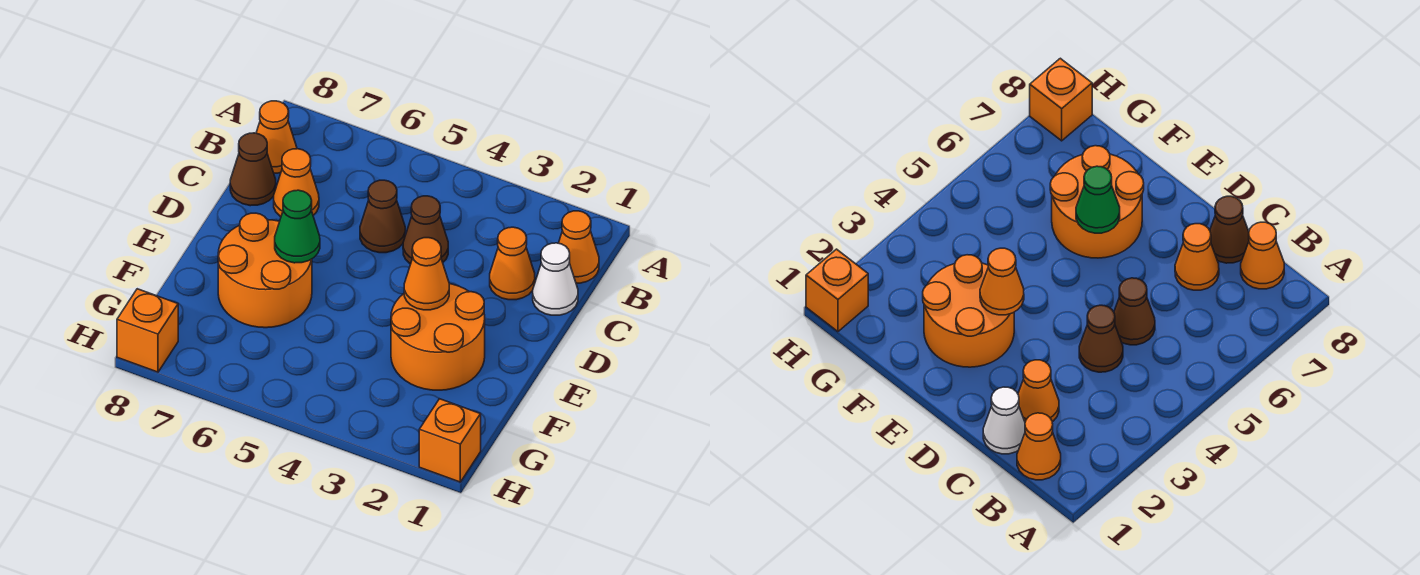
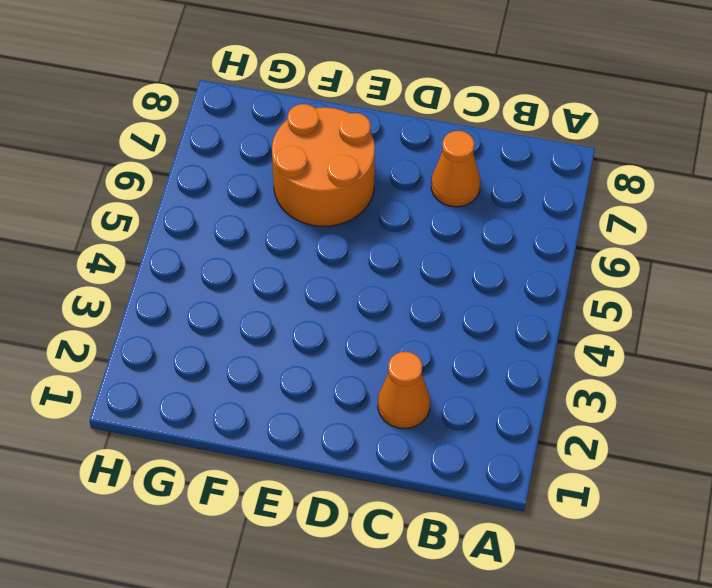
none -> orange 1x1 cone [559,211,599,283]
none -> orange 1x1 cone [256,101,297,173]
none -> white 1x1 cone [533,243,578,315]

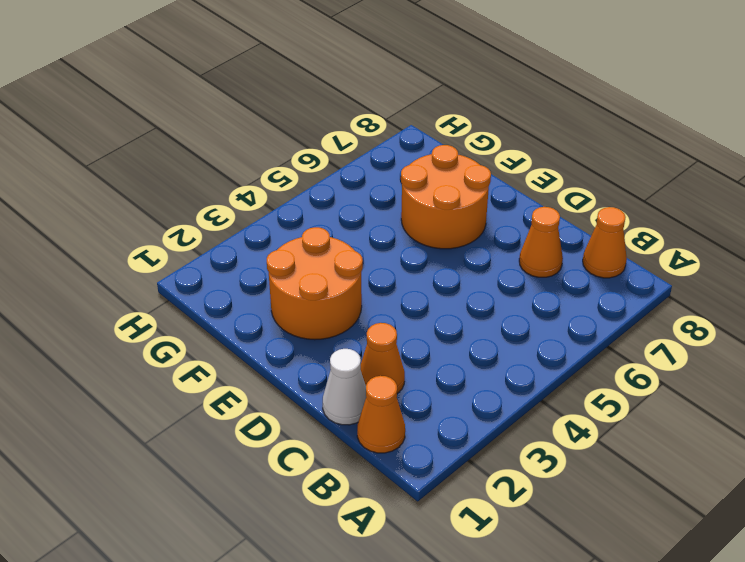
none -> brown 1x1 cone [403,196,448,264]
none -> brown 1x1 cone [360,180,405,253]
none -> brown 1x1 cone [230,133,276,206]

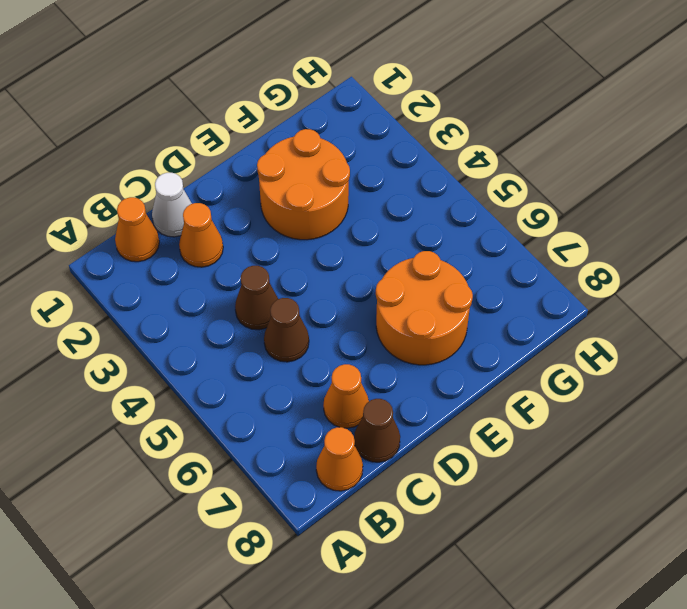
none -> orange 1x1 brick [419,399,481,482]
none -> orange 1x1 brick [117,289,178,372]
none -> orange 1x1 cone [404,238,449,310]

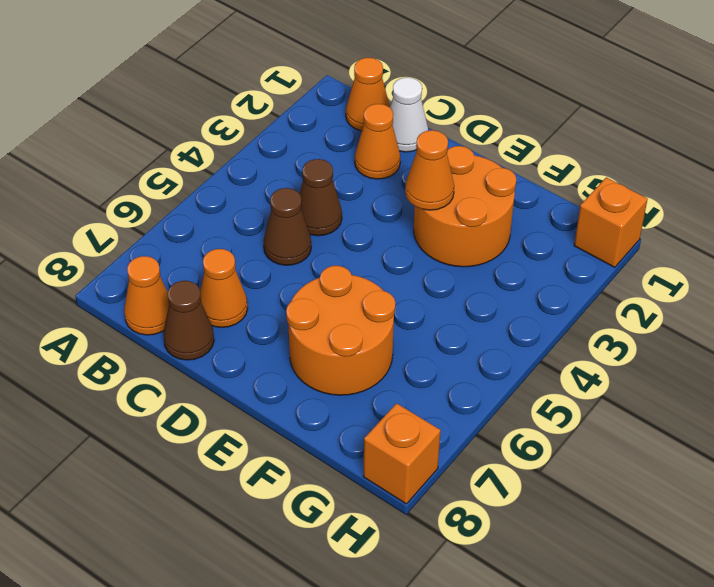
none -> green 1x1 cone [275,190,320,263]

